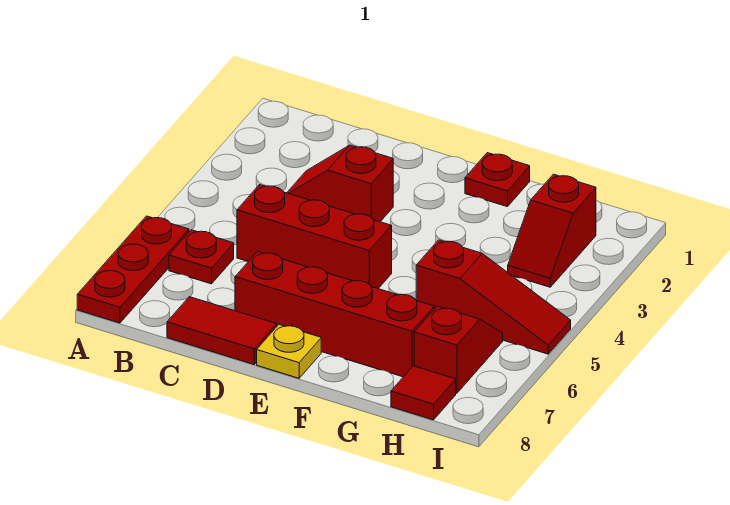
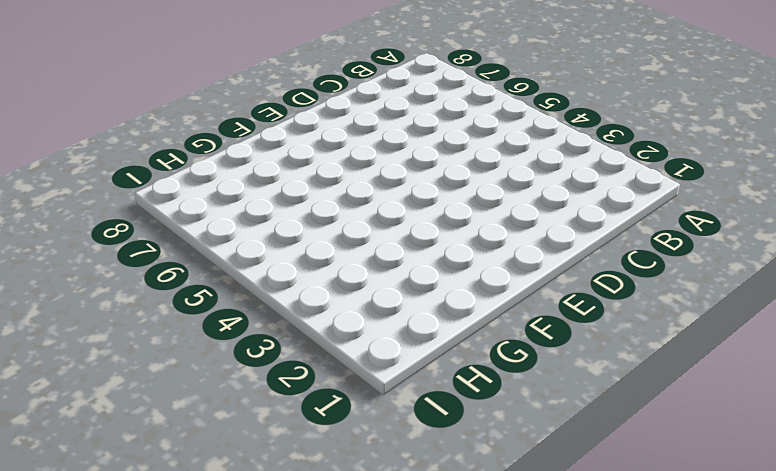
none -> red 1x3 plate [77,216,189,323]
none -> red 1x1 plate [169,230,234,284]
none -> red 1x2 slope [287,145,393,222]

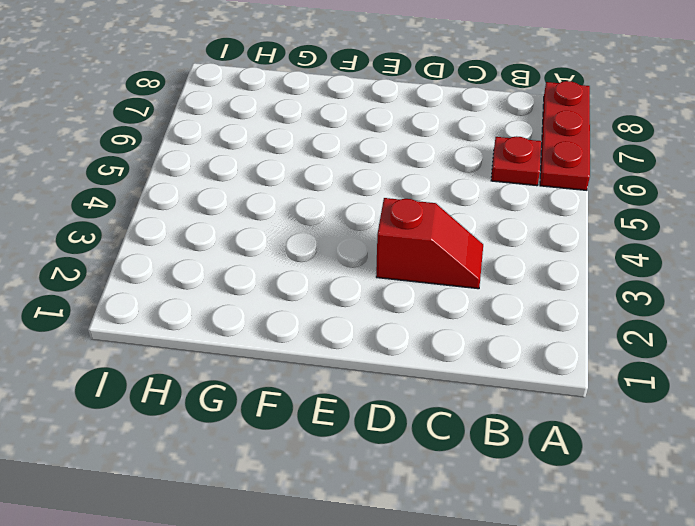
none -> red 1x3 brick [237,185,392,289]
none -> red 1x2 tile [167,297,277,364]
none -> red 1x4 brick [235,252,434,377]

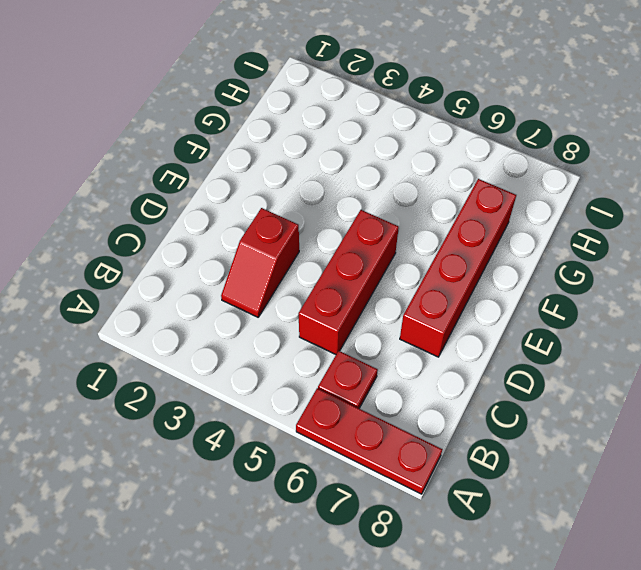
none -> red 1x2 tile [167,297,277,364]
none -> yellow 1x1 plate [257,325,321,378]
none -> red 1x1 plate [465,153,530,207]

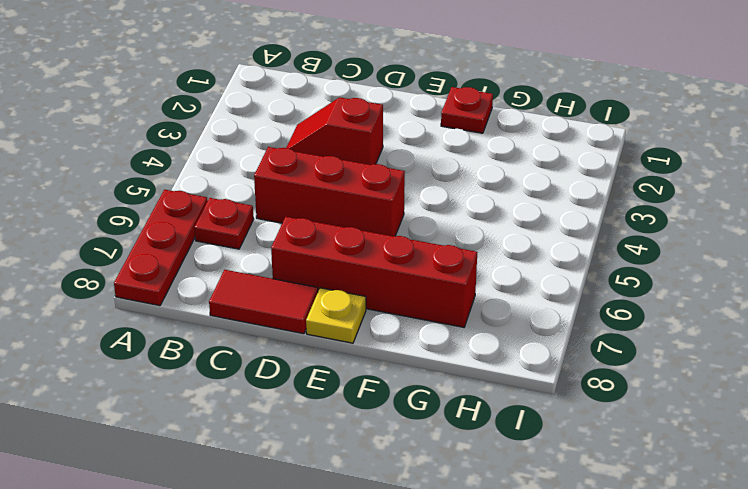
none -> red 1x3 slope [416,240,571,354]
none -> red 1x2 slope [508,174,596,287]
none -> red 1x2 slope [414,306,503,393]

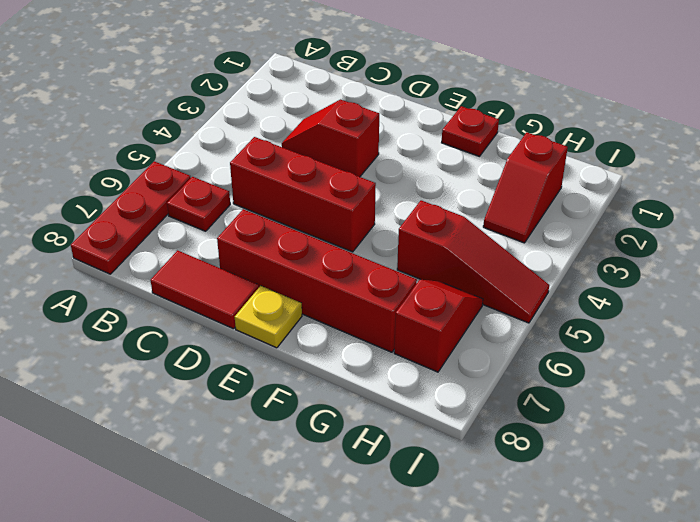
none -> red 1x1 tile [391,366,456,420]

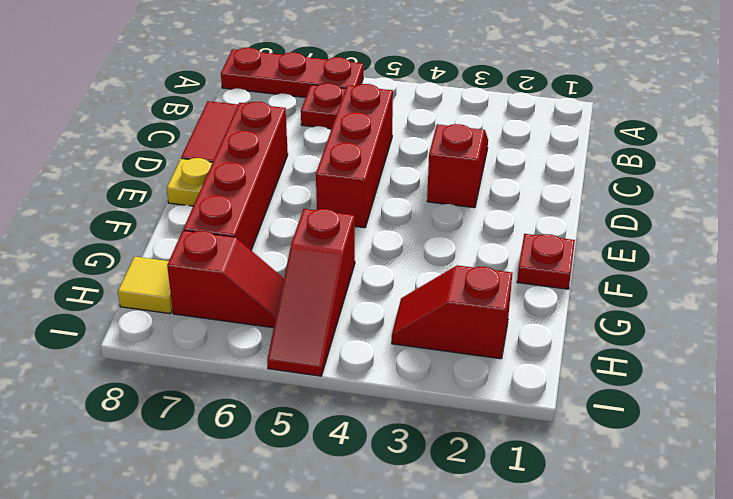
yellow 1x1 tile [118,257,173,314] -> red 1x1 tile [391,366,456,420]

